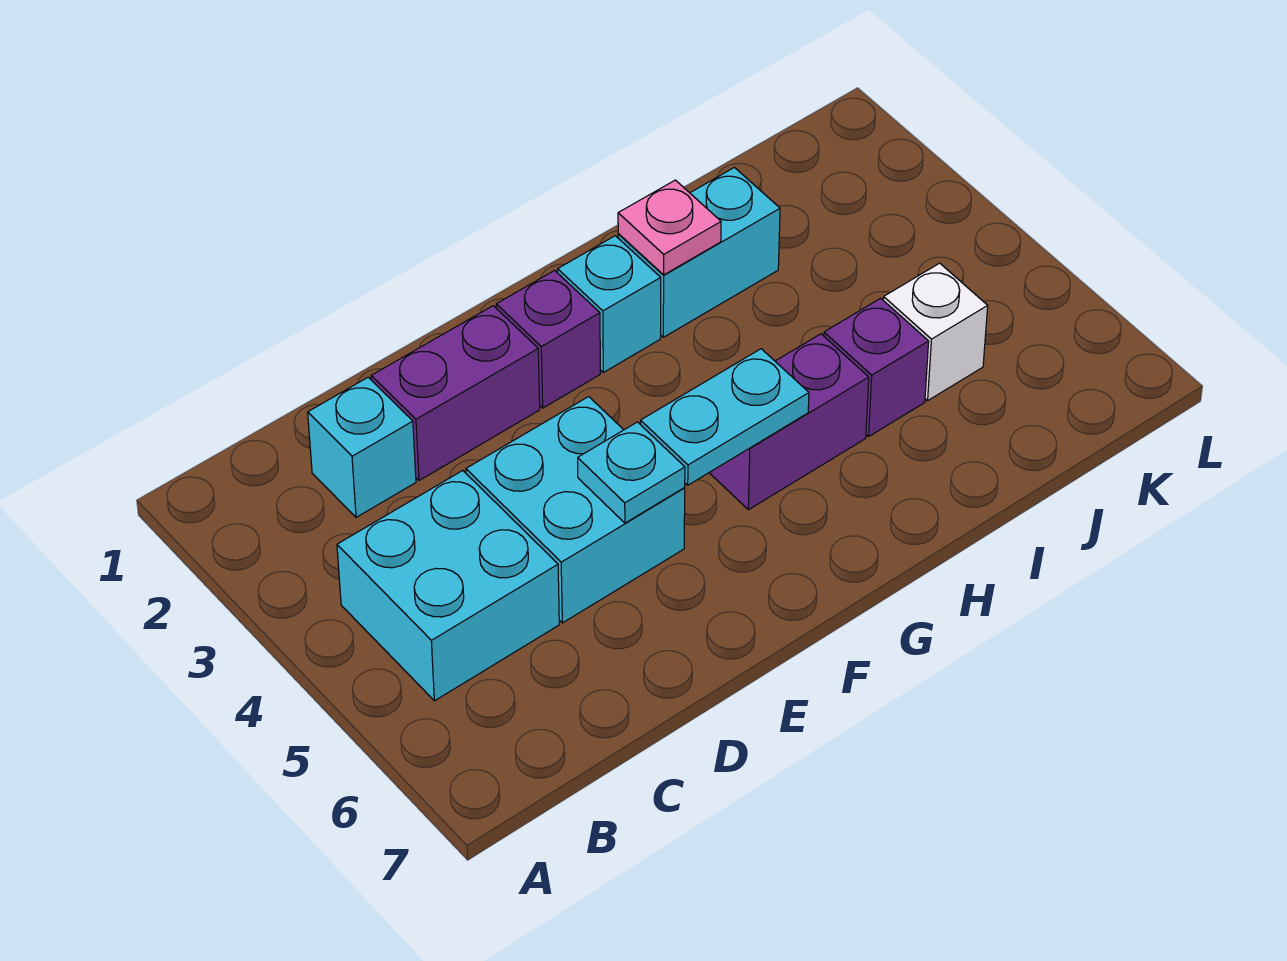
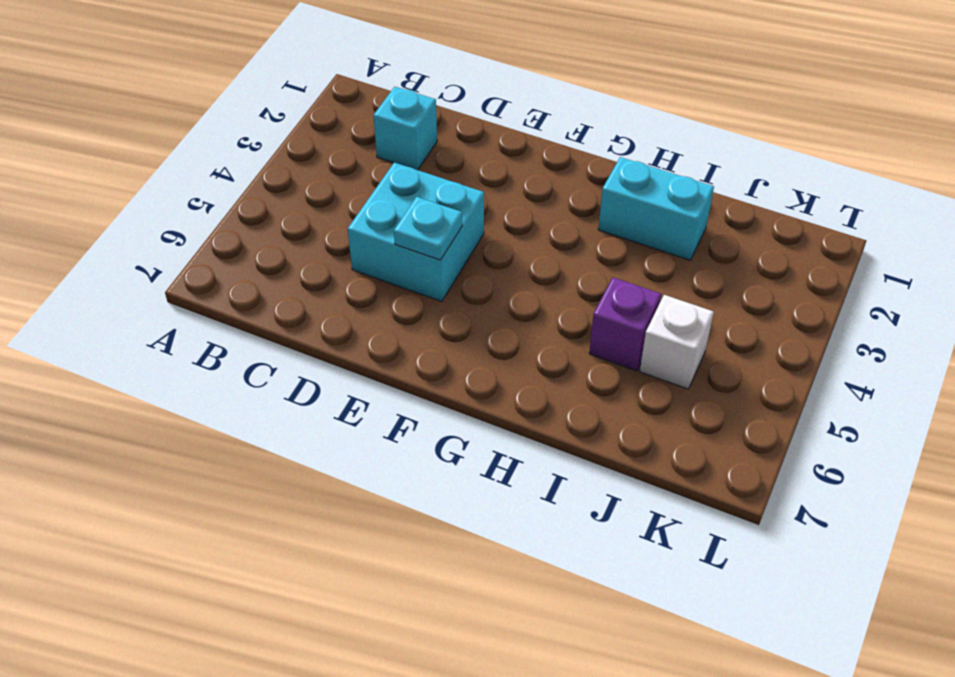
none -> cyan 2x2 brick [337,471,559,701]
none -> purple 1x2 brick [371,306,540,480]
none -> purple 1x1 brick [496,270,600,408]

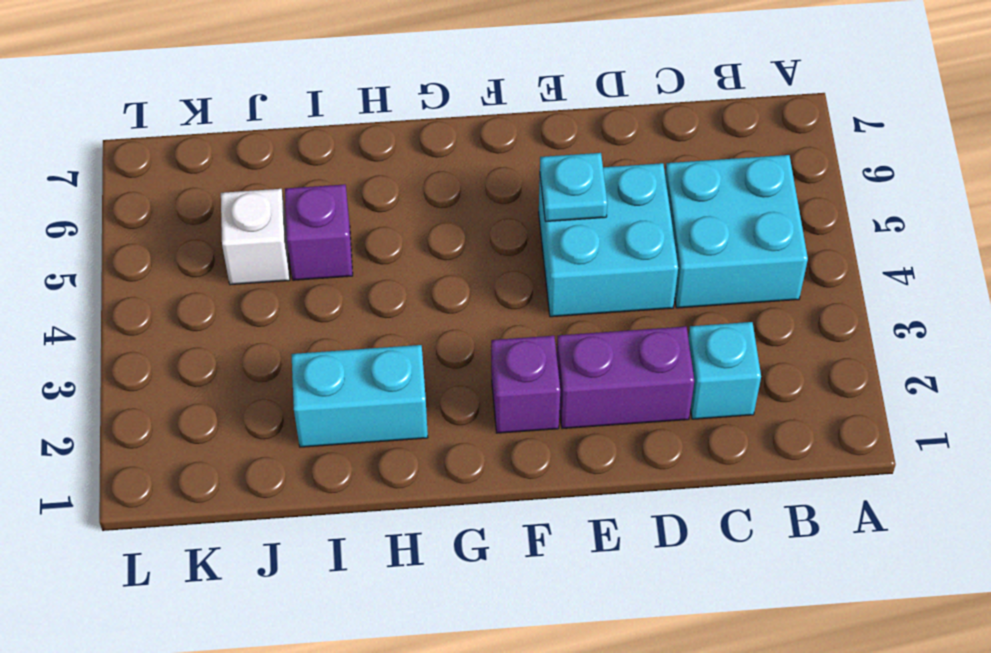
none -> cyan 1x1 brick [558,236,661,372]
none -> purple 1x2 brick [709,334,869,510]
none -> cyan 1x2 plate [641,349,809,485]

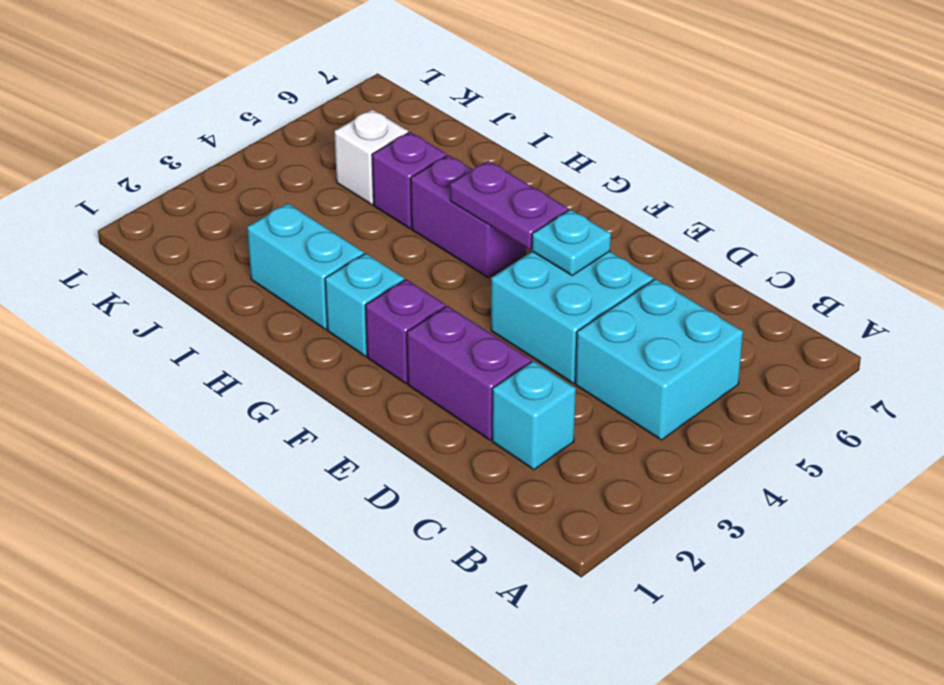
purple 1x2 plate [450,161,568,250] -> cyan 1x2 plate [641,349,809,485]
none -> pink 1x1 plate [618,180,721,275]

